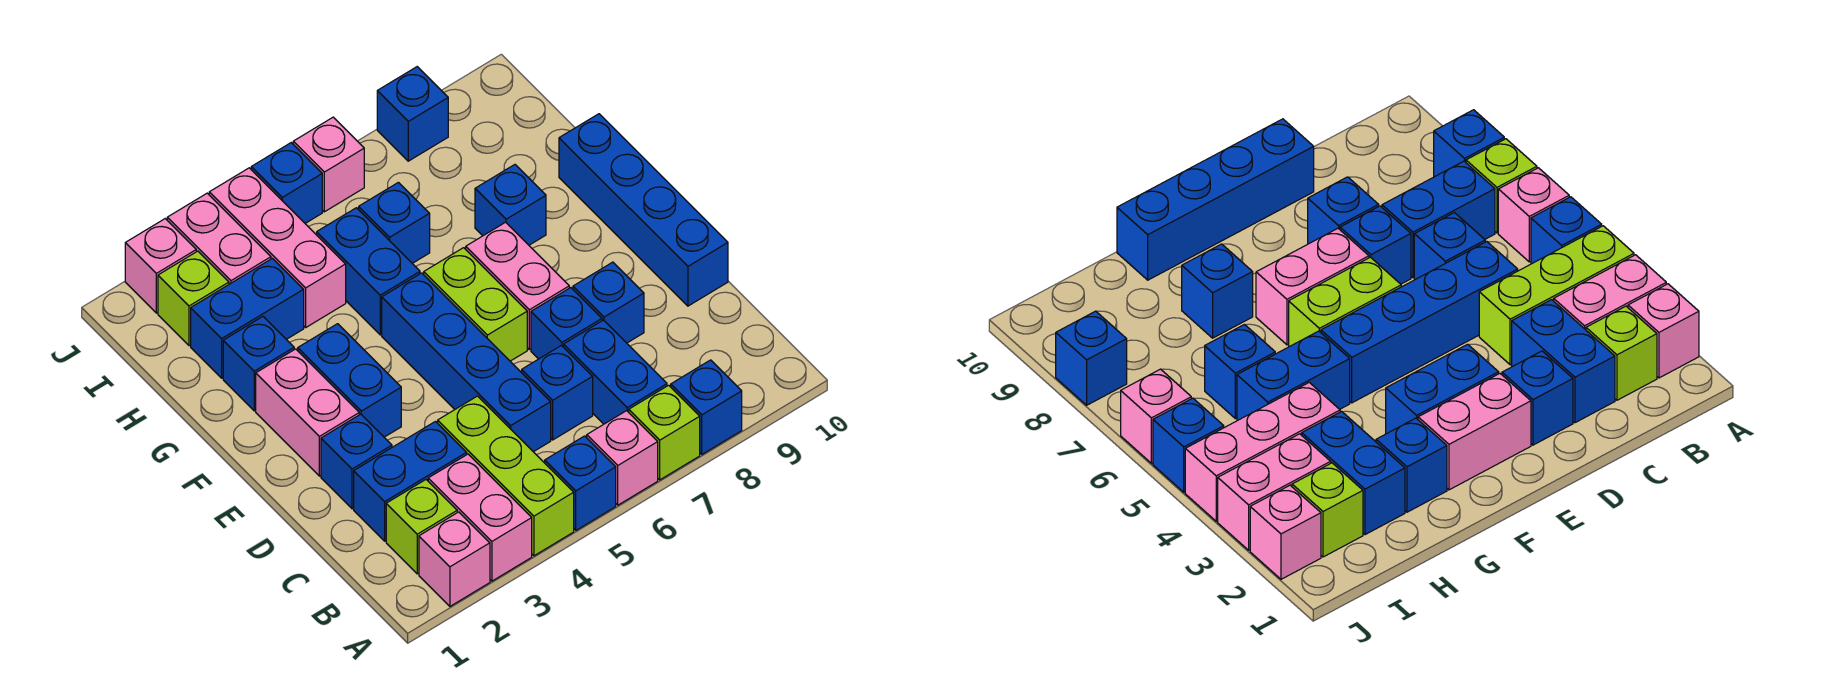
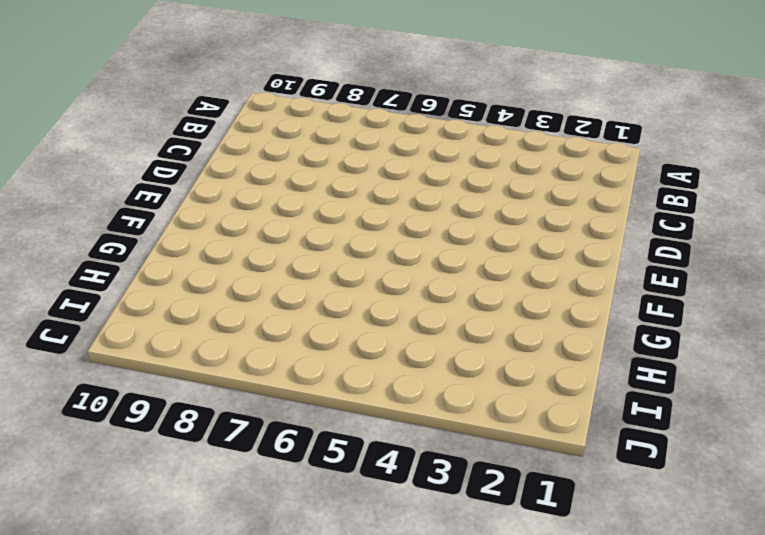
none -> pink 1x1 brick [419,512,490,606]
none -> pink 1x2 brick [428,454,532,581]
none -> lime 1x3 brick [438,396,574,556]
none -> blue 1x1 brick [545,436,616,530]

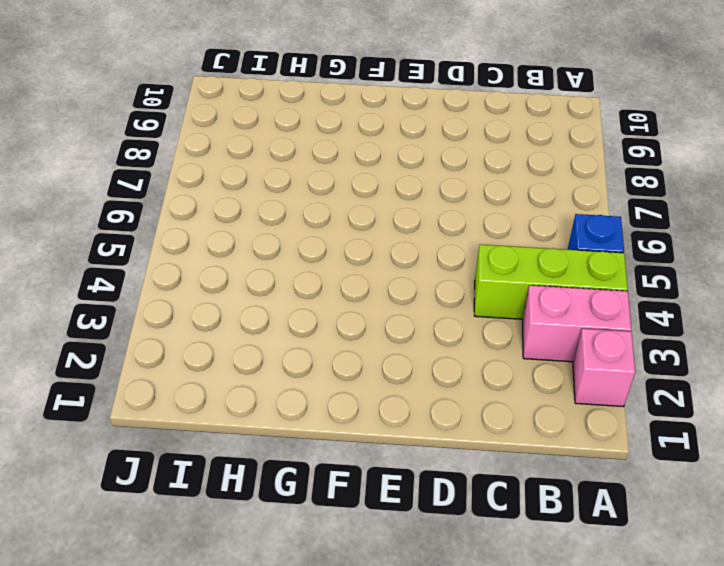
none -> pink 1x1 brick [587,411,658,505]
none -> lime 1x1 brick [629,385,700,480]
none -> blue 1x1 brick [671,360,742,454]
none -> lime 1x1 brick [386,480,457,574]

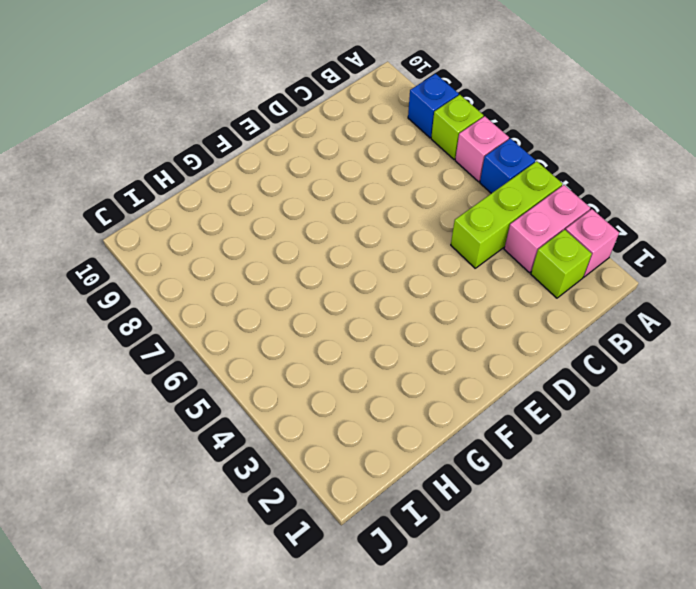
none -> blue 1x2 brick [564,320,667,424]
none -> blue 1x2 brick [354,422,467,541]
none -> blue 1x4 brick [382,273,551,452]
none -> blue 1x1 brick [522,346,593,440]

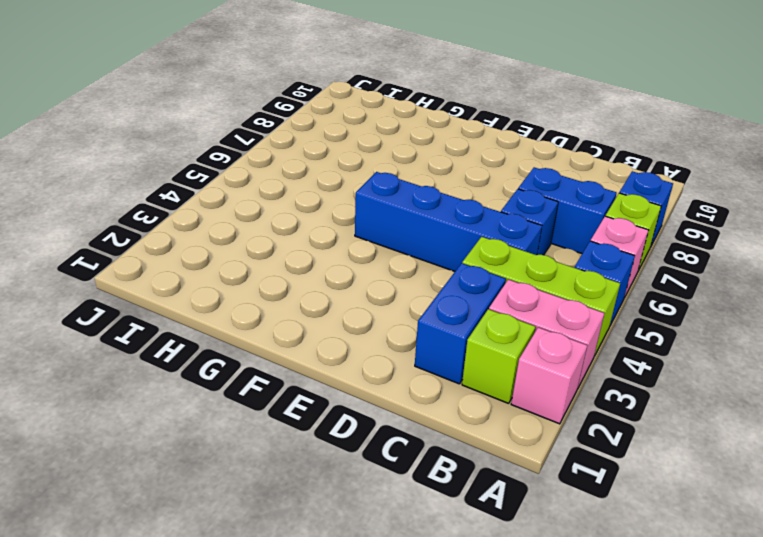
none -> blue 1x1 brick [321,414,392,509]
none -> blue 1x1 brick [531,288,602,359]
none -> blue 1x1 brick [573,262,644,343]
none -> blue 1x4 brick [559,114,728,306]

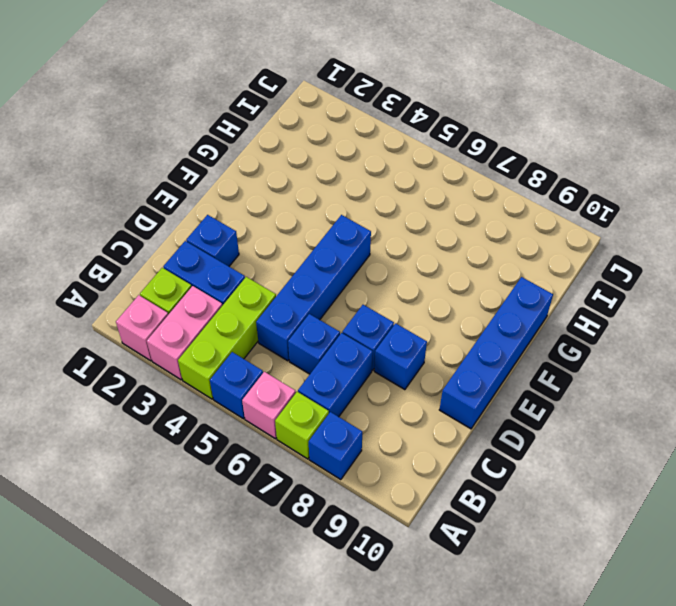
none -> pink 1x2 brick [256,349,359,476]
none -> blue 1x2 brick [298,324,401,437]
none -> lime 1x2 brick [424,248,527,361]
none -> pink 1x2 brick [466,222,569,349]

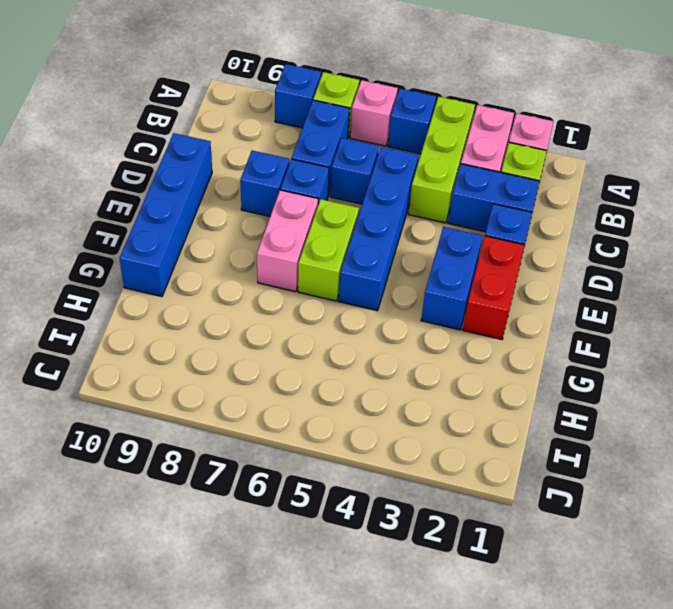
red 1x2 brick [463,236,524,339] -> pink 1x2 brick [256,349,359,476]
none -> blue 1x1 brick [223,317,294,411]
none -> blue 1x2 brick [317,208,420,335]
none -> blue 1x1 brick [475,165,546,245]
none -> blue 1x2 brick [191,258,304,378]

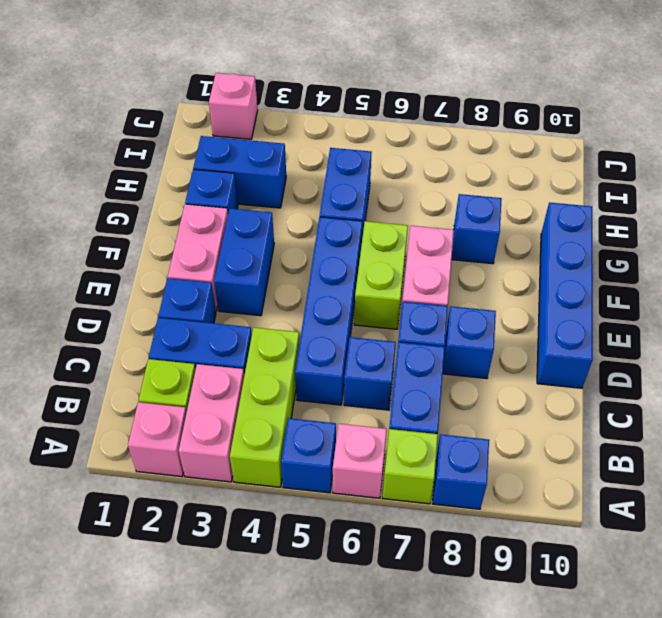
none -> pink 1x3 brick [209,168,346,327]
none -> blue 1x1 brick [359,182,430,263]
none -> lime 1x1 brick [158,251,229,346]
none -> pink 1x2 brick [167,193,271,284]

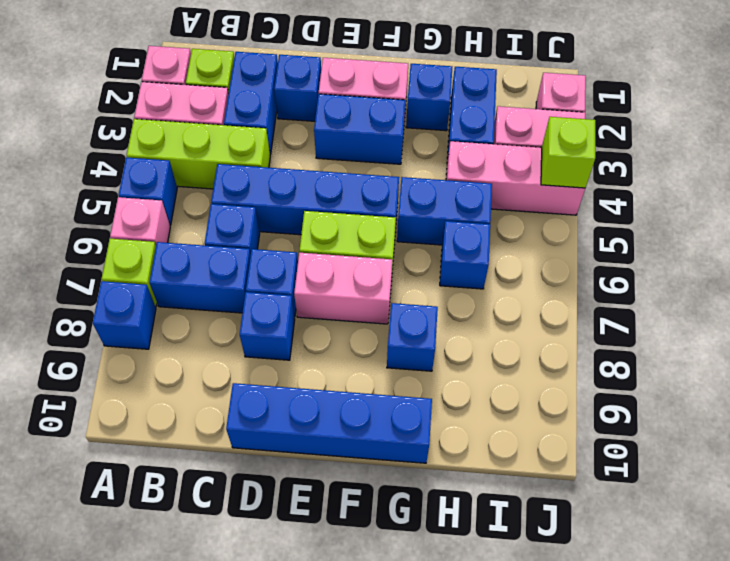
lime 1x1 brick [541,117,595,188] -> lime 1x1 brick moved to [158,251,229,346]
none -> blue 1x1 brick [251,143,322,223]
none -> pink 1x1 brick [293,117,364,212]
none -> blue 1x1 brick [377,67,448,161]

